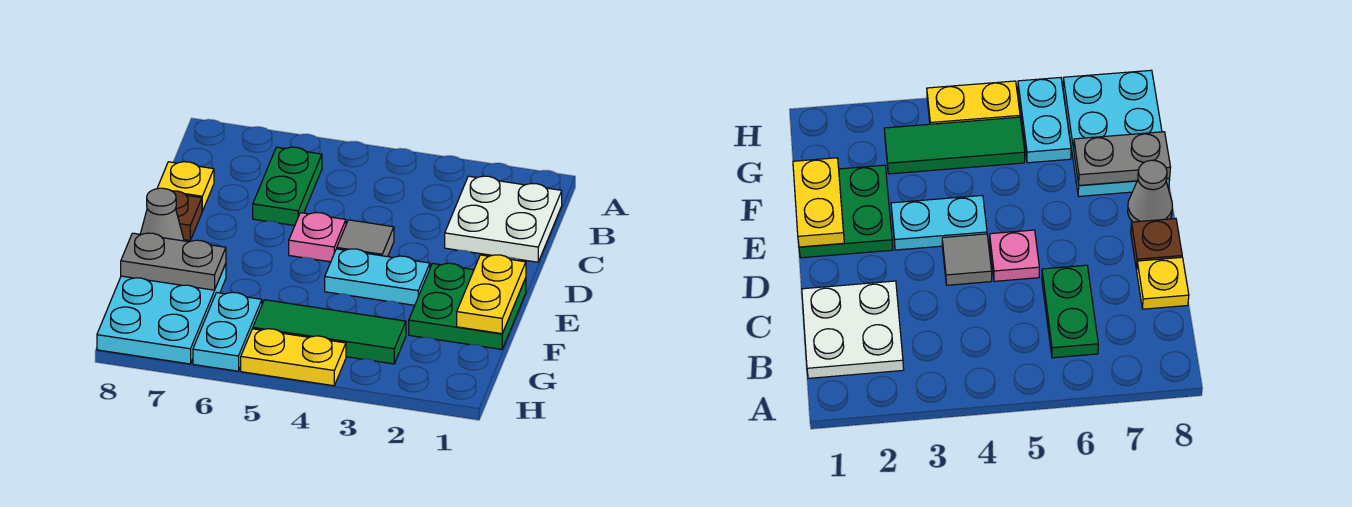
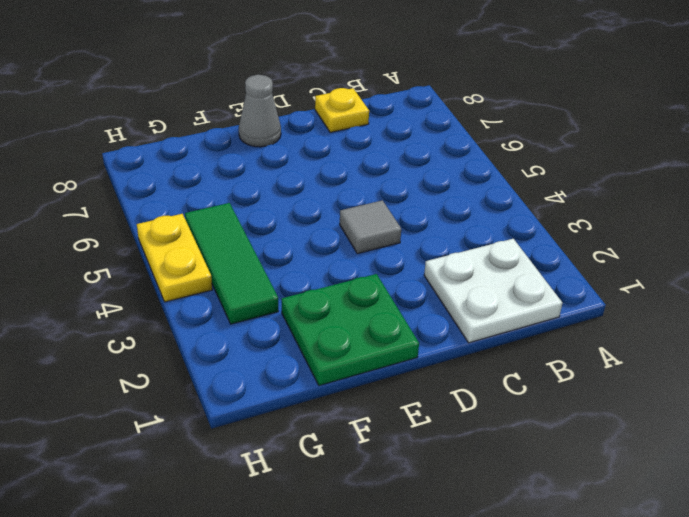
none -> green 1x2 plate [253,147,322,225]
none -> pink 1x1 plate [289,213,346,262]
none -> brown 1x1 plate [173,191,202,240]

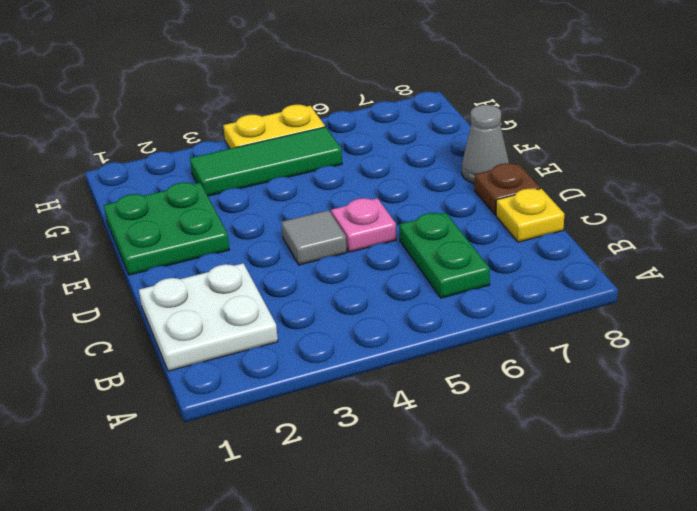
none -> cyan 1x2 plate [325,249,430,305]
none -> cyan 2x3 plate [97,264,226,364]
none -> cyan 1x2 plate [193,292,262,371]

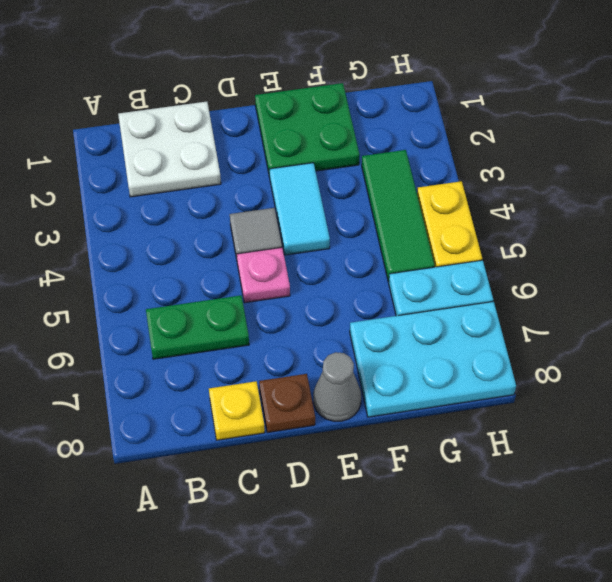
cyan 1x2 tile [269,163,330,255] -> cyan 1x2 plate [325,249,430,305]
none -> yellow 1x2 plate [457,255,526,334]
none -> grey 1x2 plate [121,233,226,290]

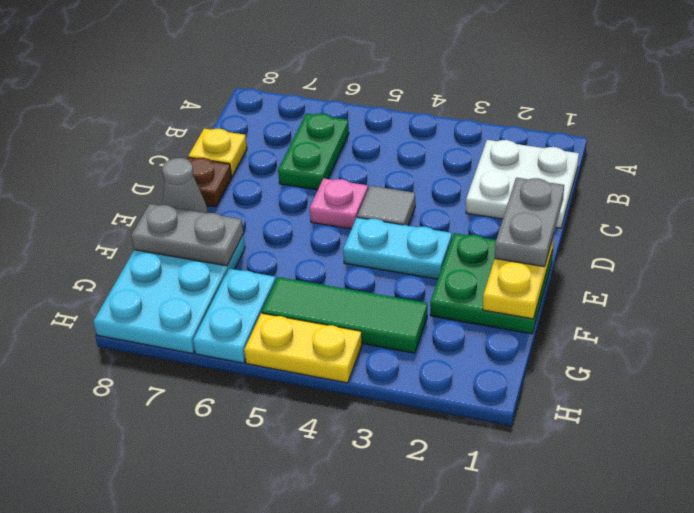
grey 1x2 plate [495,178,564,267] -> none

